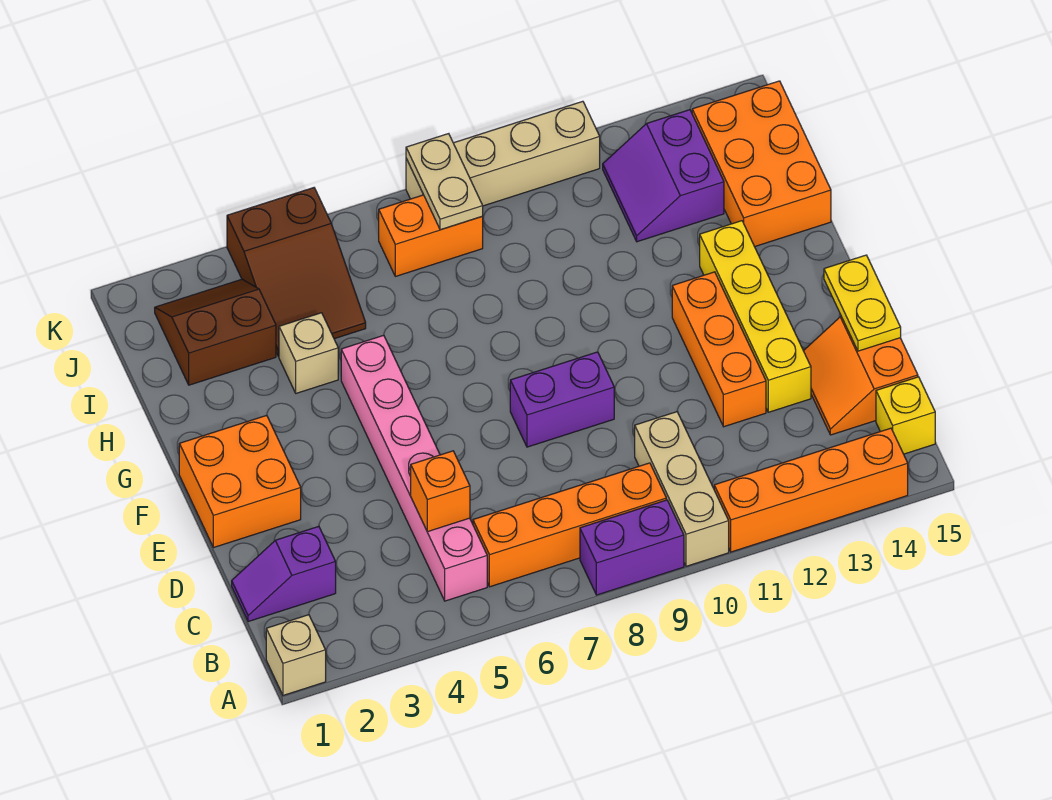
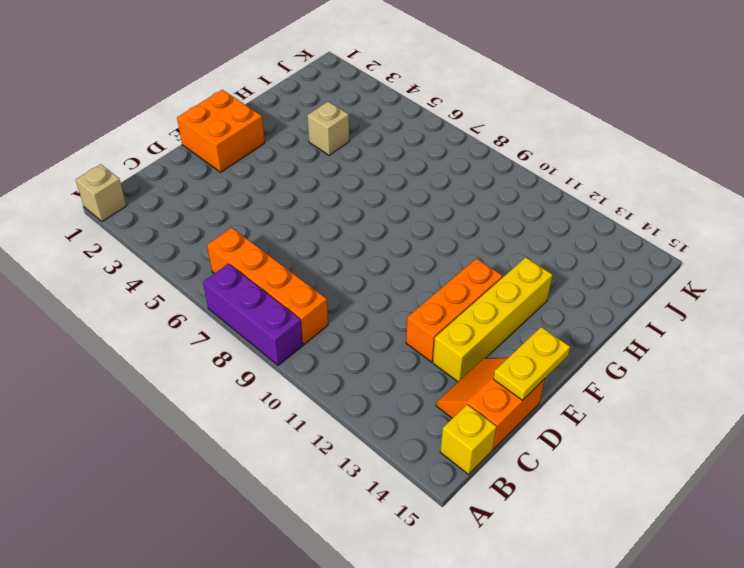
purple 1x3 brick [203,264,303,365] -> purple 1x2 brick [580,500,684,595]
none -> tan 1x3 brick [635,412,729,566]
none -> orange 1x4 brick [714,428,908,552]
none -> pink 1x6 brick [341,335,487,601]

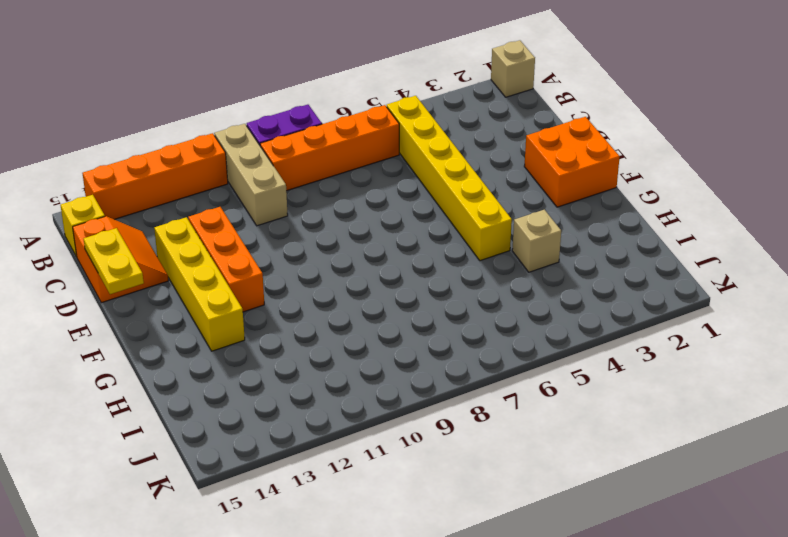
yellow 1x6 brick [387,96,512,261] -> pink 1x6 brick [341,335,487,601]
none -> purple 1x2 slope [232,526,336,622]
none -> purple 1x2 brick [510,352,614,447]
none -> orange 2x3 brick [692,81,831,247]

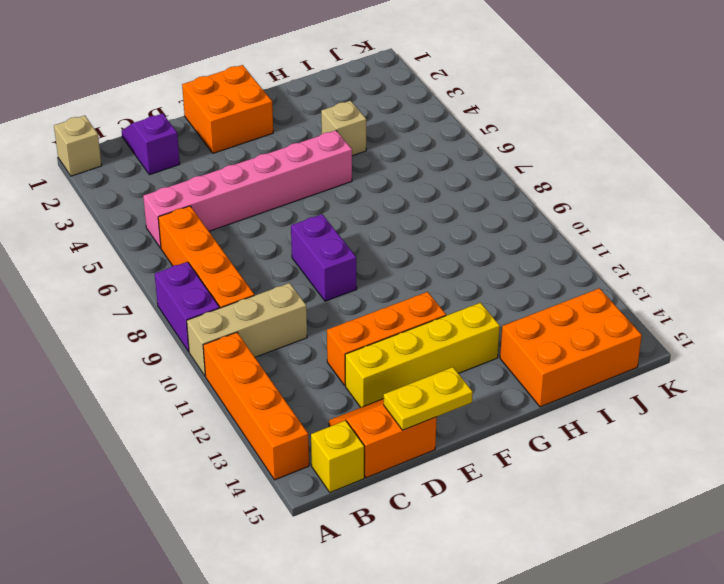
none -> brown 2x2 slope [155,279,276,385]
none -> brown 2x3 slope [227,188,366,357]
none -> purple 2x2 slope [603,110,724,242]

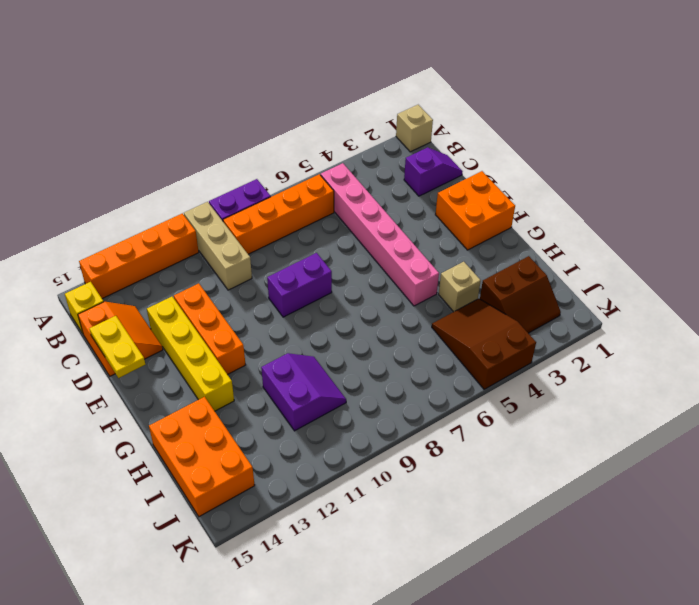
purple 2x2 slope [261,353,346,431] -> purple 2x2 slope moved to [603,110,724,242]
none -> orange 1x2 brick [379,195,483,276]
none -> tan 1x4 brick [406,101,600,206]
none -> orange 1x1 brick [411,451,470,532]

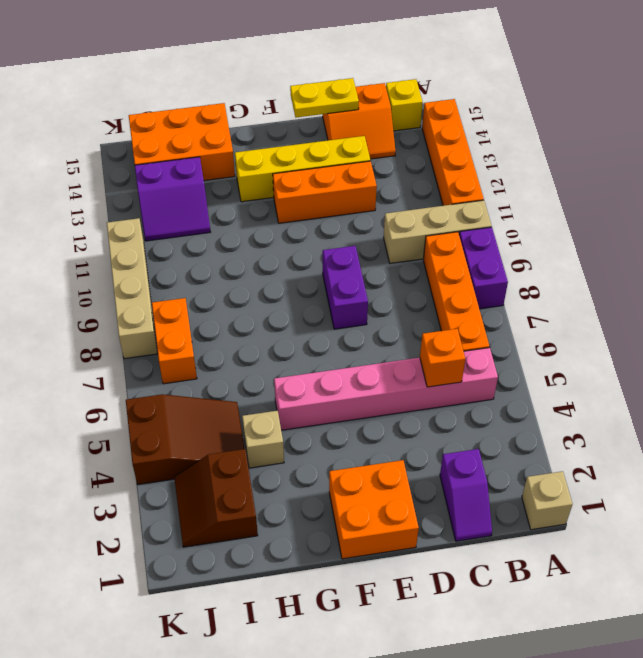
none -> tan 1x2 plate [406,134,483,230]

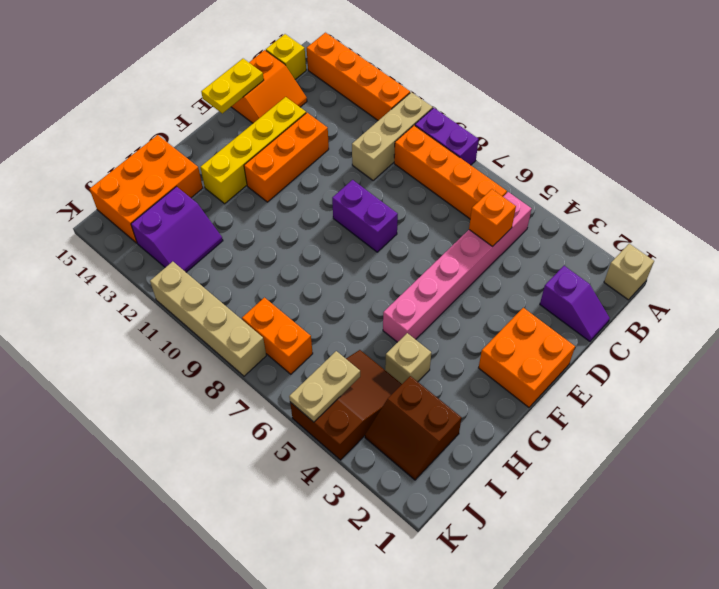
tan 1x2 plate [289,351,360,422] -> tan 1x2 plate moved to [406,134,483,230]

